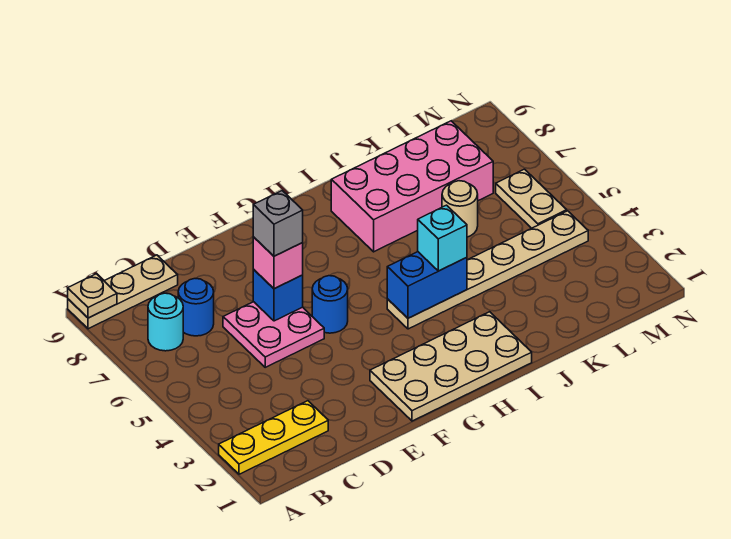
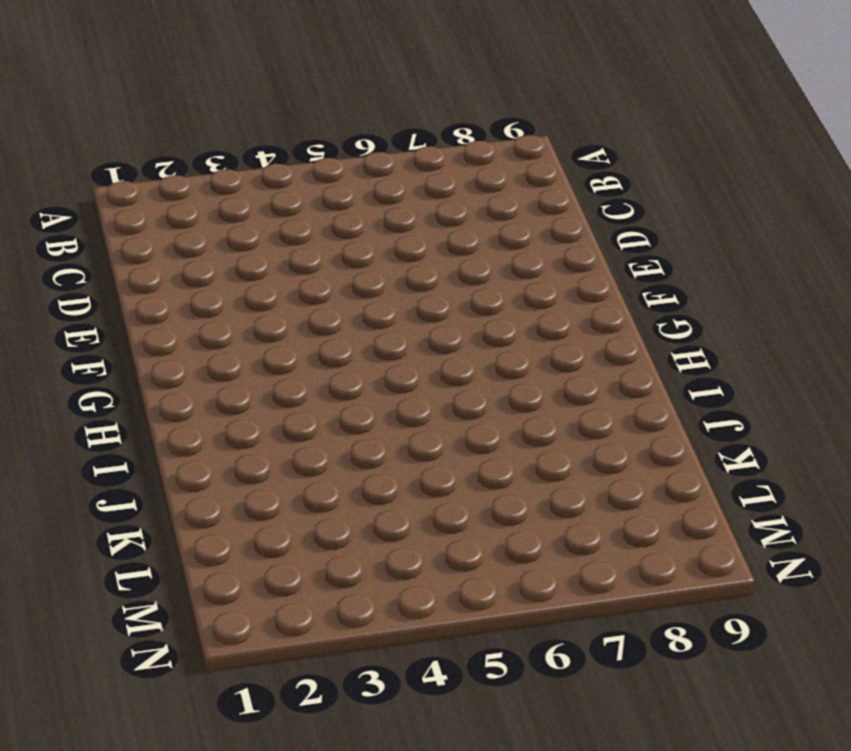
none -> yellow 1x3 plate [219,401,328,474]
none -> tan 1x3 plate [68,255,178,329]
none -> cyan 1x1 round brick [148,293,183,351]

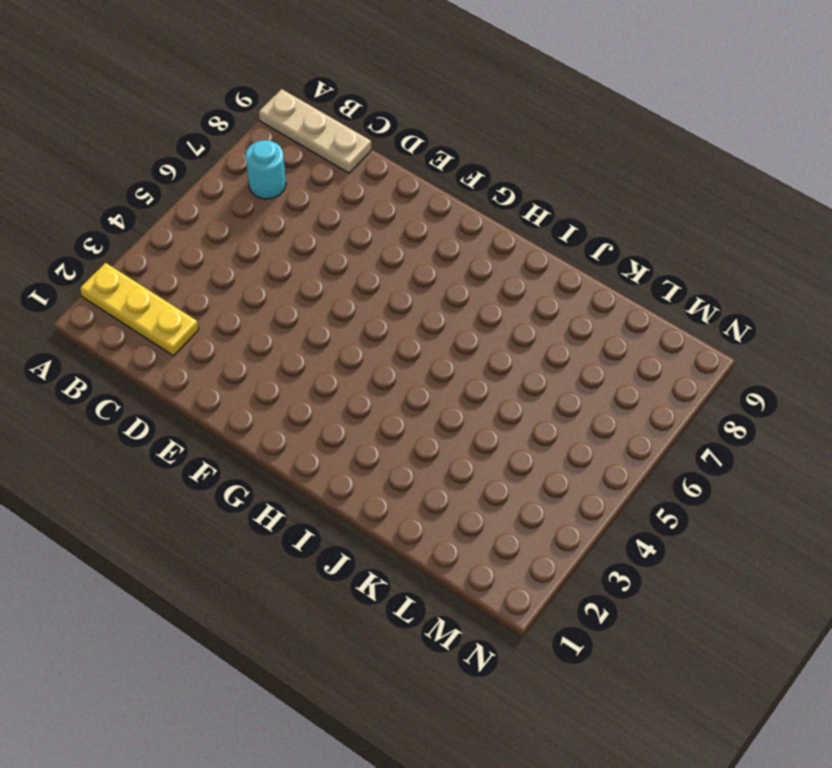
none -> blue 1x1 round brick [178,279,214,336]
none -> pink 2x2 plate [223,302,324,367]
none -> tan 2x4 plate [370,312,532,421]

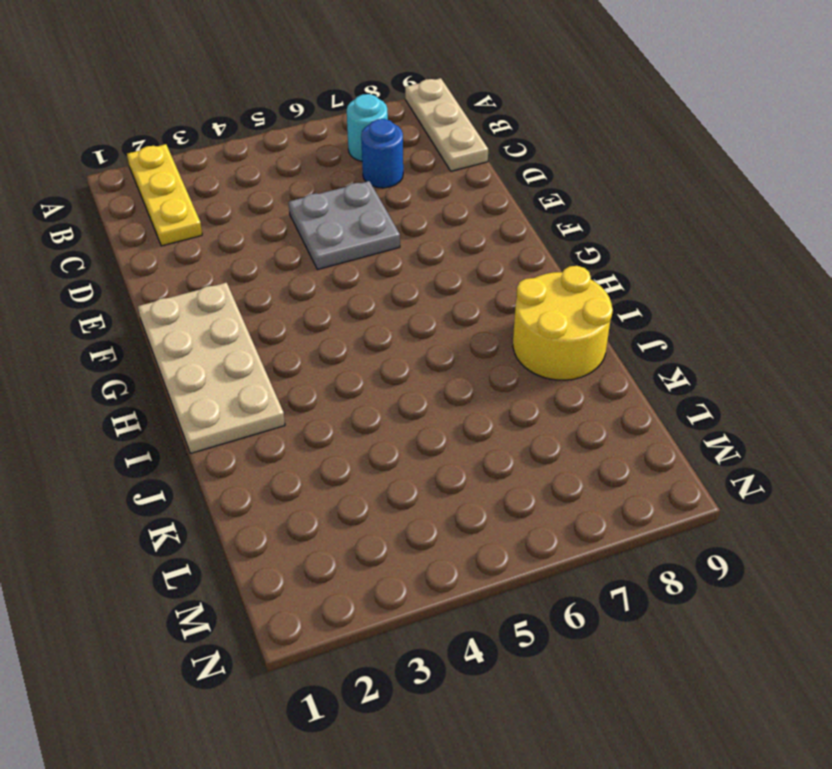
grey 2x2 plate [289,181,400,270] -> pink 2x2 plate [223,302,324,367]
yellow 2x2 round brick [513,266,613,380] -> pink 2x4 brick [331,121,493,252]
none -> blue 1x1 round brick [312,276,348,333]
none -> tan 1x6 plate [387,211,588,329]
none -> tan 1x1 round brick [442,181,478,237]

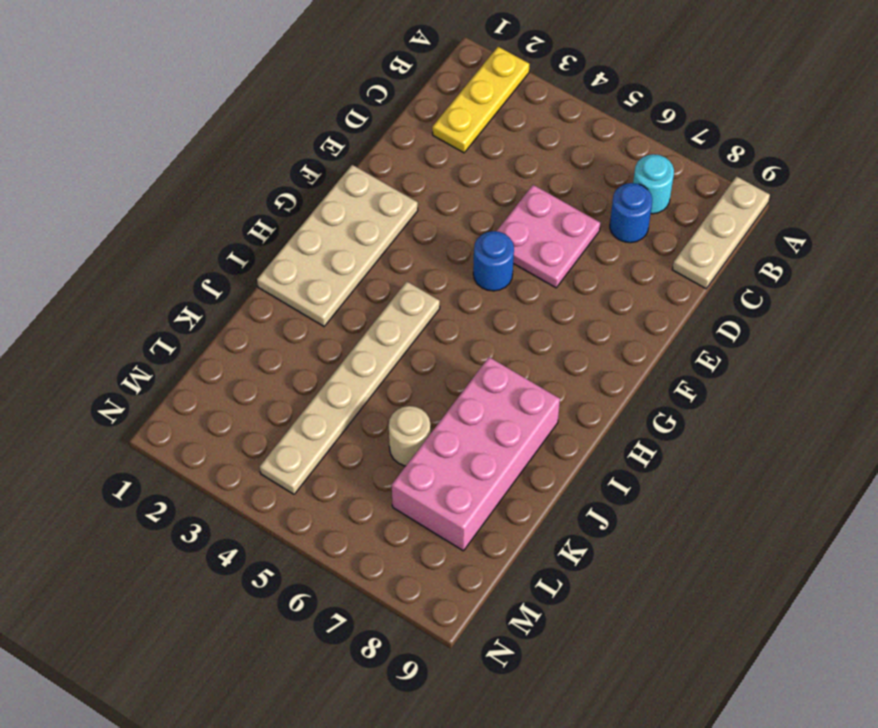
none -> tan 1x2 plate [496,169,567,228]
none -> tan 1x1 plate [68,274,117,318]
none -> blue 1x1 brick [253,270,303,321]

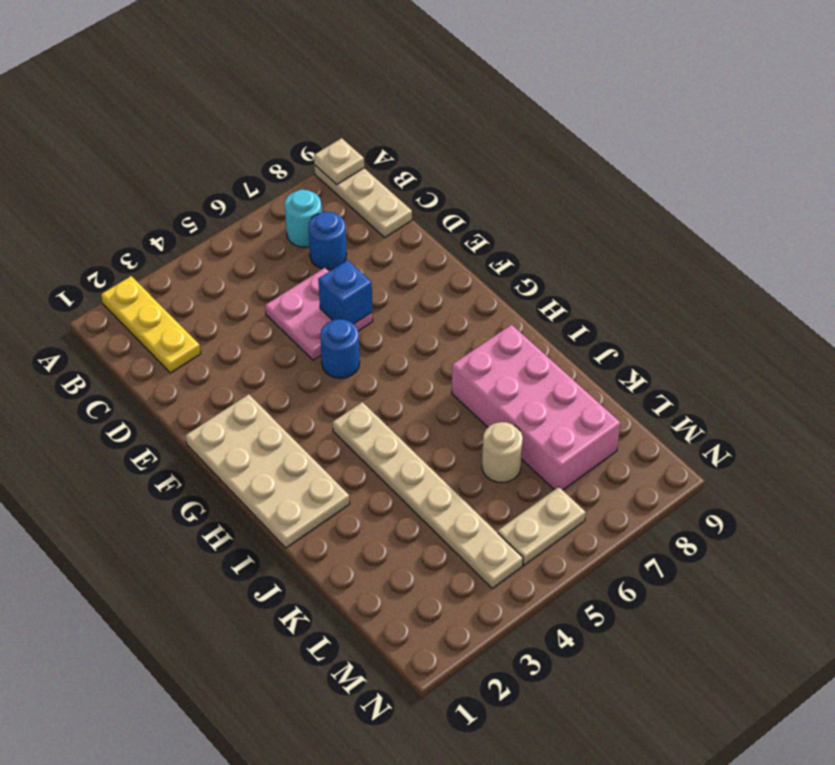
none -> blue 1x2 brick [387,252,467,318]
none -> pink 1x1 brick [253,237,303,289]
none -> cyan 1x1 brick [418,205,467,271]

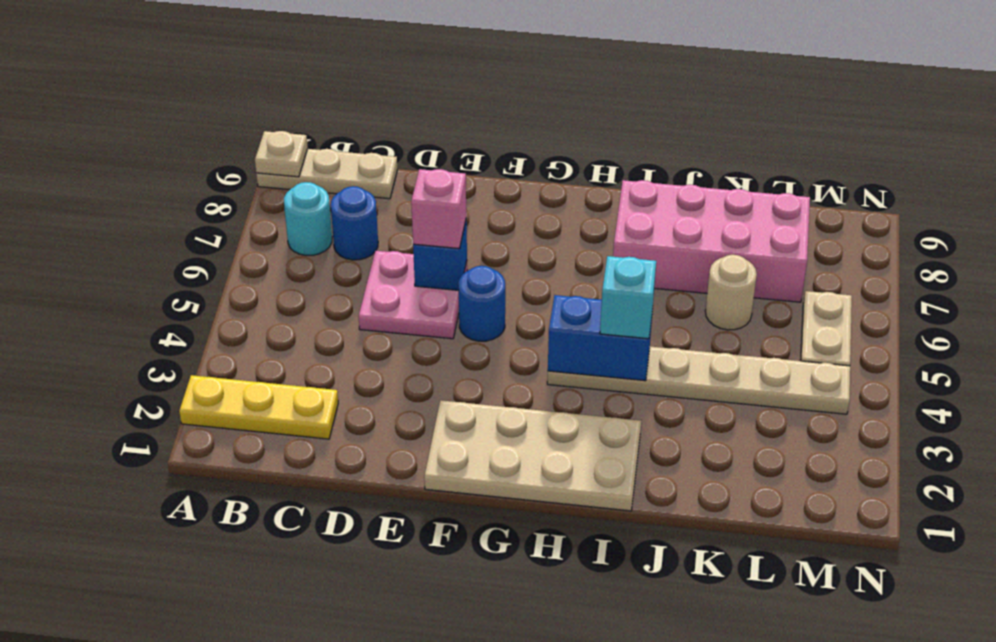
none -> grey 1x1 brick [253,191,303,256]

